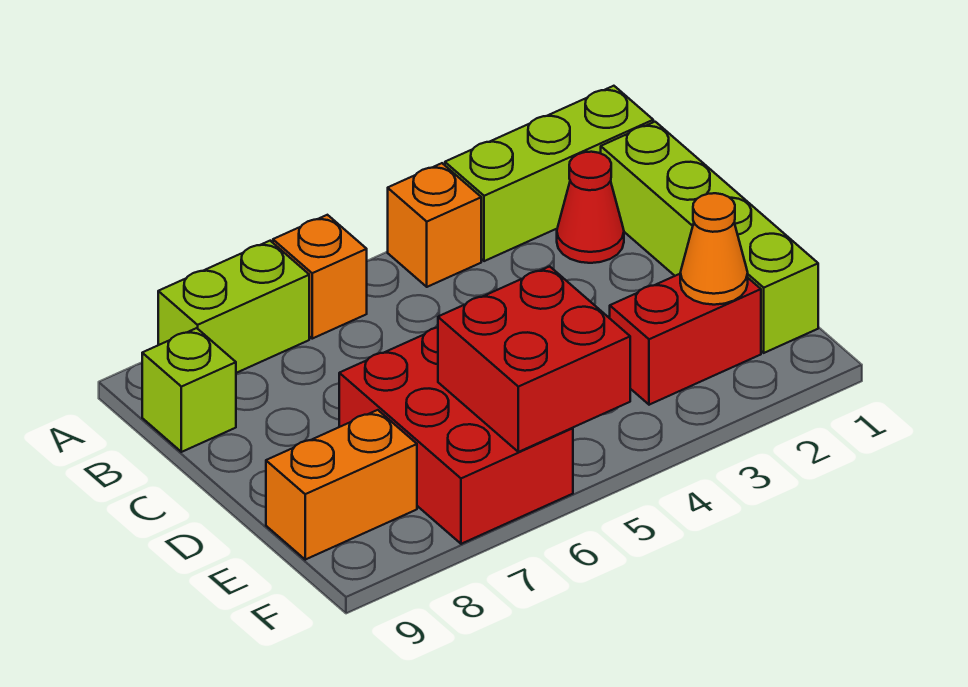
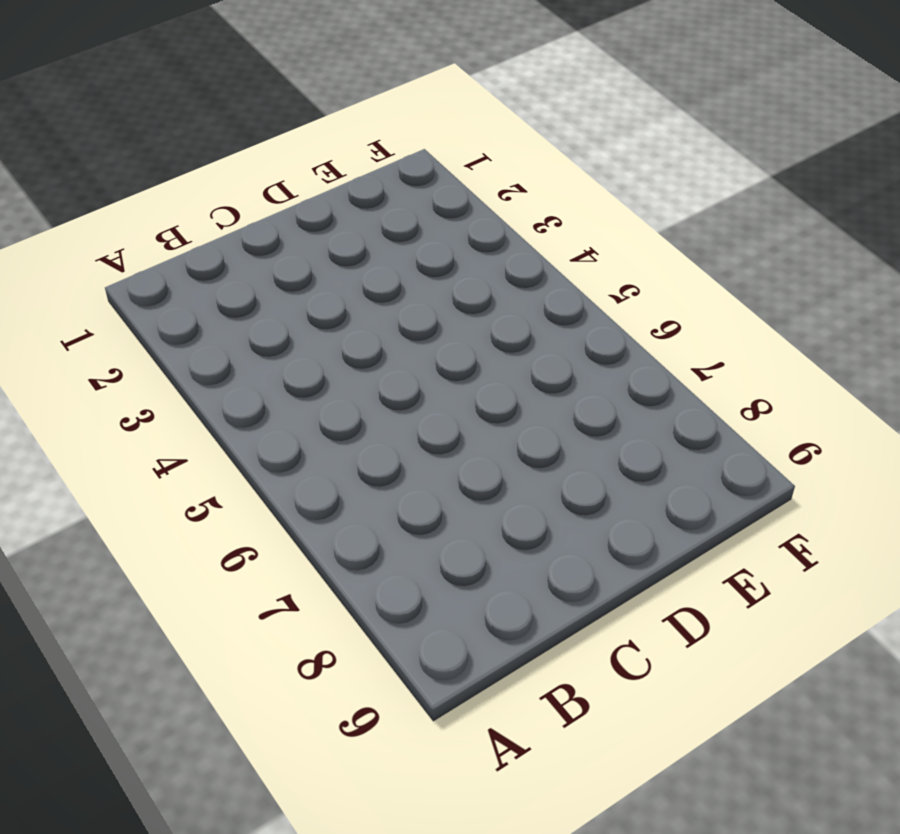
none -> lime 1x3 brick [445,86,653,261]
none -> orange 1x1 brick [388,163,481,287]
none -> orange 1x1 brick [273,215,367,339]

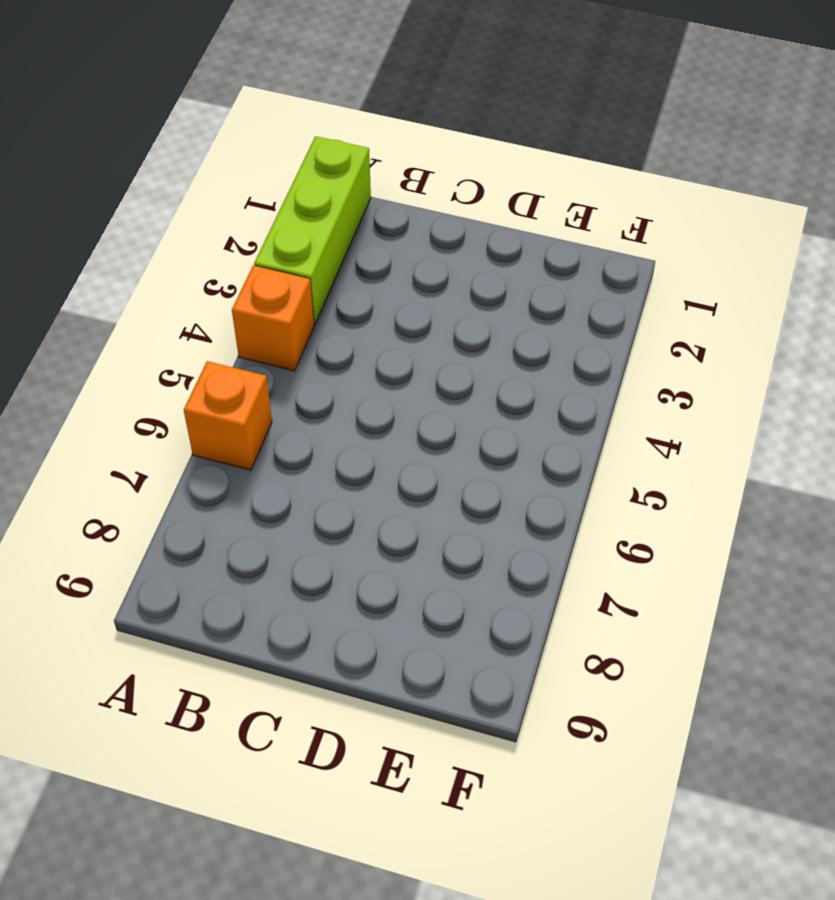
none -> lime 1x2 brick [158,241,309,373]
none -> lime 1x4 brick [601,122,818,353]
none -> red 1x1 cone [557,152,624,263]

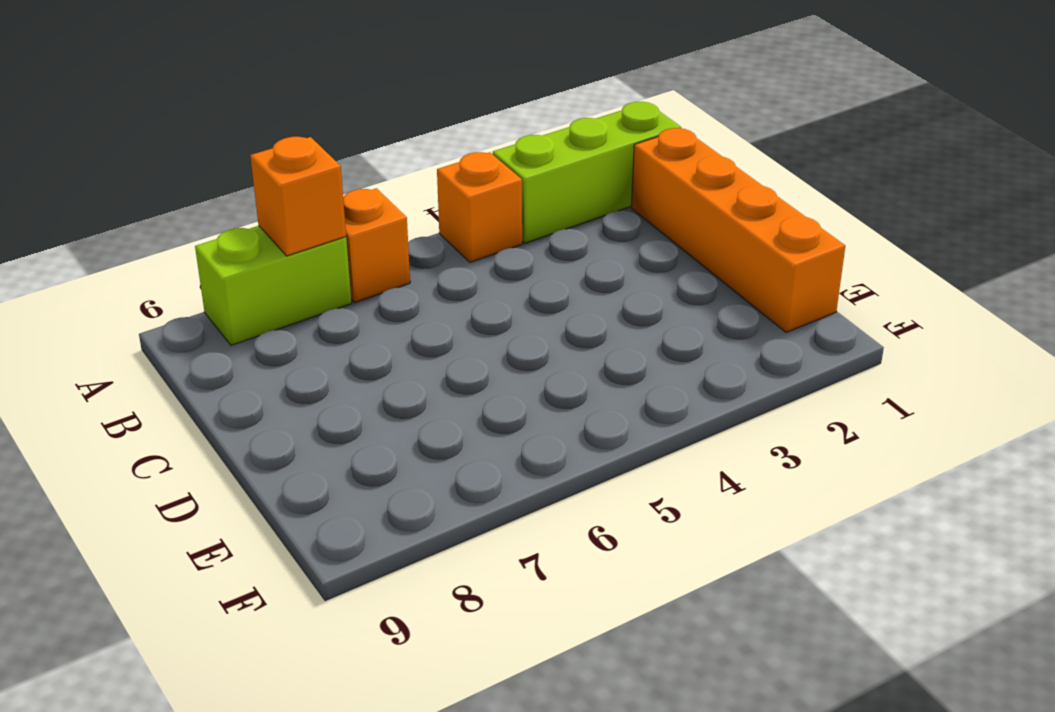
orange 1x1 brick [250,137,346,256] -> none
orange 1x4 brick [631,128,845,332] -> lime 1x4 brick [601,122,818,353]
none -> red 1x1 cone [557,152,624,263]
none -> lime 1x1 brick [142,328,236,452]
none -> red 2x3 brick [339,327,573,544]

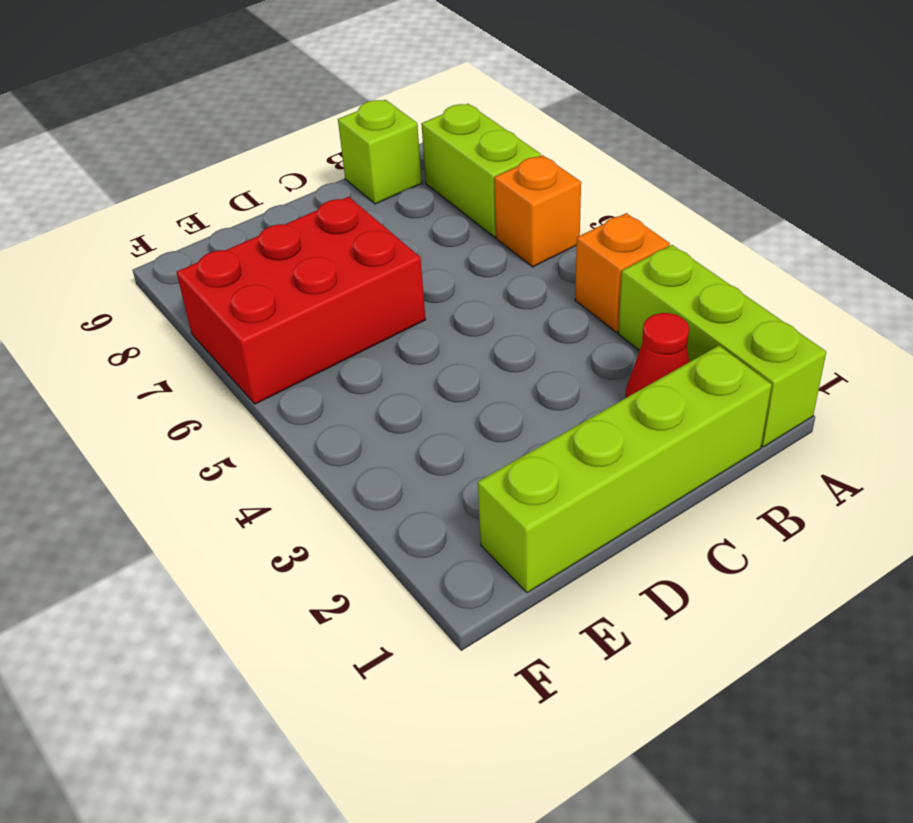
none -> red 1x2 brick [610,274,761,405]
none -> orange 1x2 brick [266,410,417,560]
none -> orange 1x1 cone [680,193,748,305]

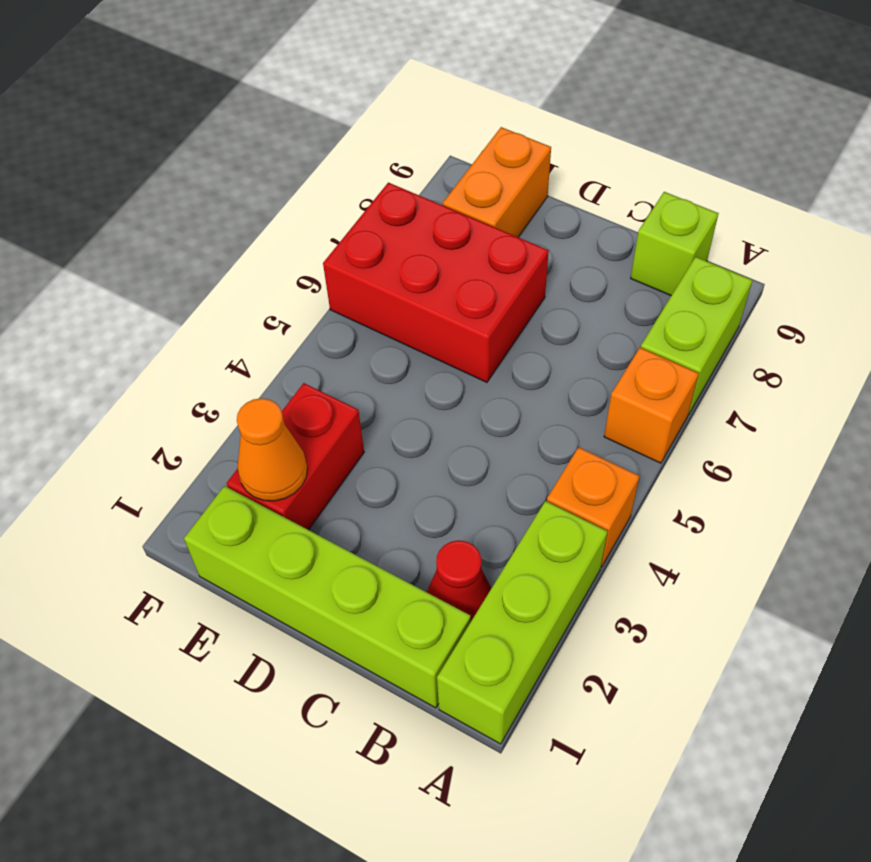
none -> red 2x2 brick [438,266,630,452]

